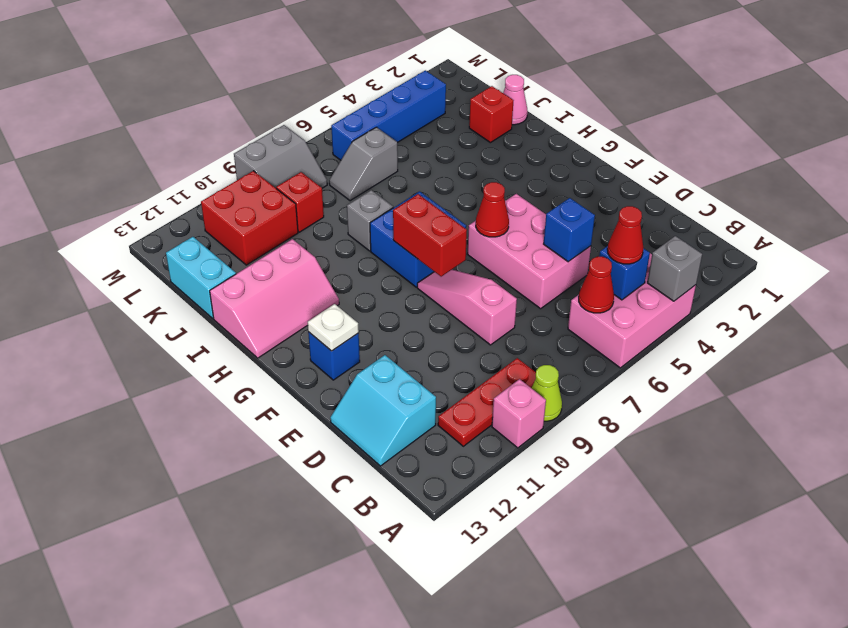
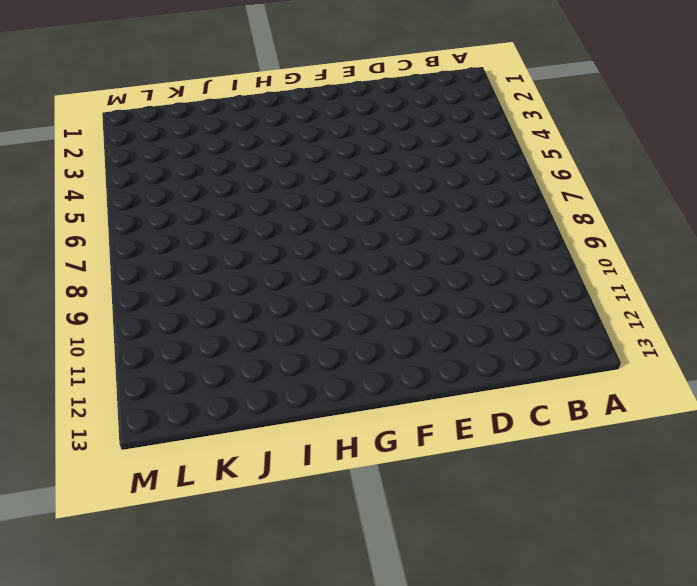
none -> pink 2x3 brick [568,254,696,368]
none -> lime 1x1 cone [532,365,562,421]
none -> pink 1x1 brick [492,379,546,448]

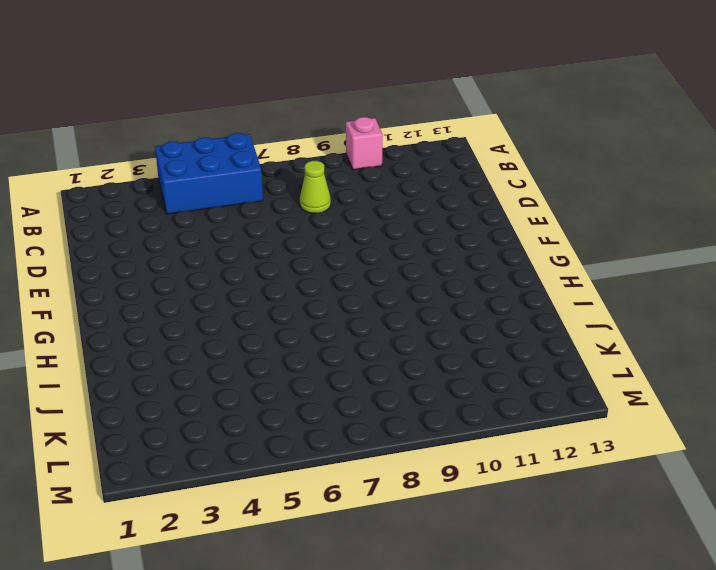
blue 2x3 brick [155,133,263,214] -> pink 2x3 brick [568,254,696,368]
lime 1x1 cone [300,161,331,213] -> lime 1x1 cone moved to [532,365,562,421]
none -> red 1x3 plate [438,358,536,446]
none -> cyan 2x2 slope [330,355,436,466]
none -> pink 2x3 brick [468,194,591,309]

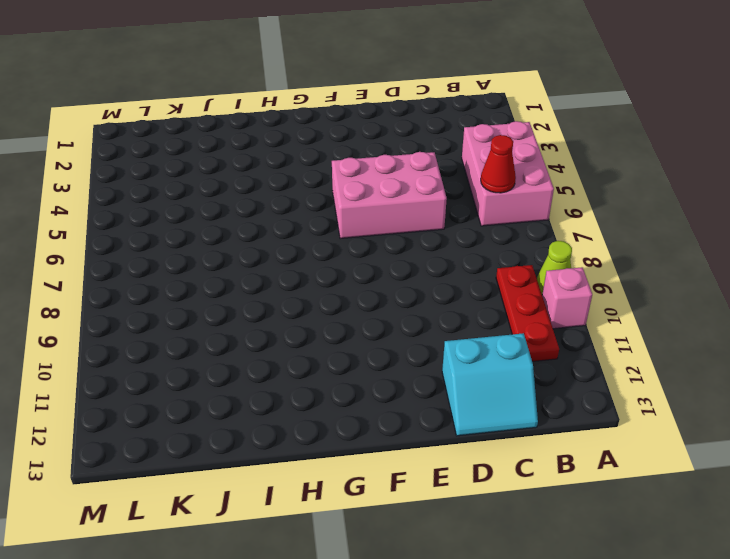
none -> pink 1x3 slope [417,270,517,345]
none -> blue 1x1 brick [308,332,360,380]
none -> blue 2x2 brick [370,191,466,287]

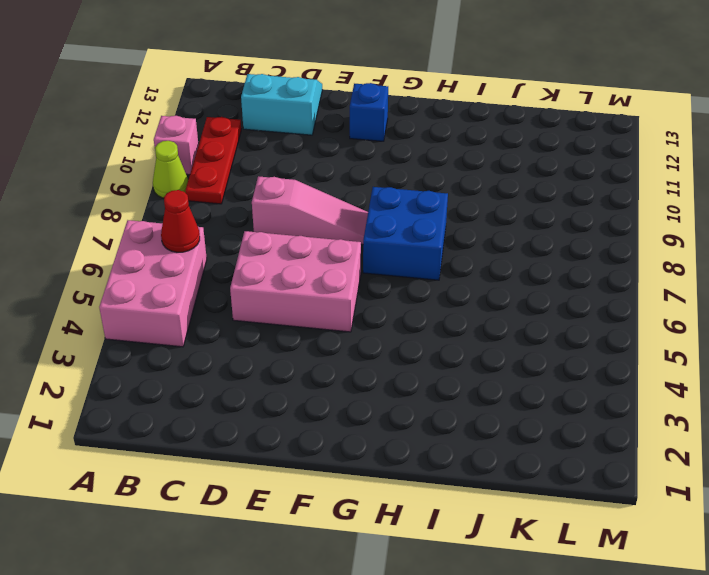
none -> pink 2x3 slope [210,239,339,358]
none -> grey 1x1 brick [347,190,393,251]
none -> pink 1x1 cone [503,75,528,125]

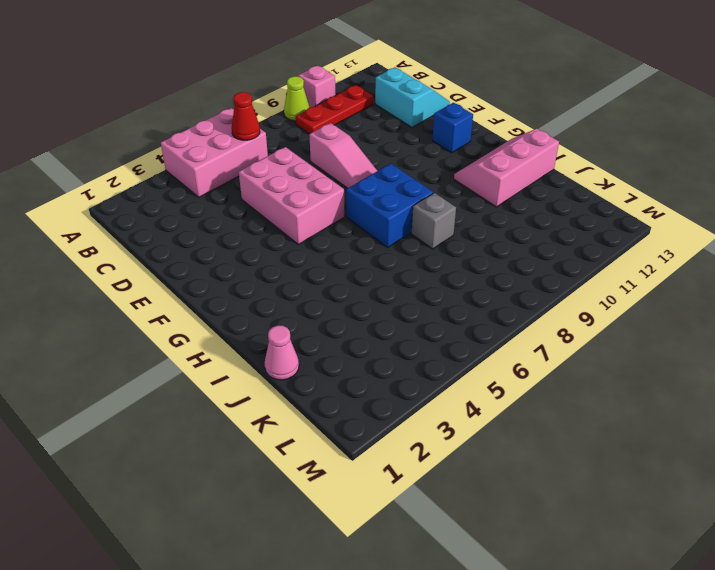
none -> red 1x1 brick [469,86,514,143]
none -> cyan 1x2 brick [166,237,236,318]
none -> grey 1x2 slope [329,127,398,201]

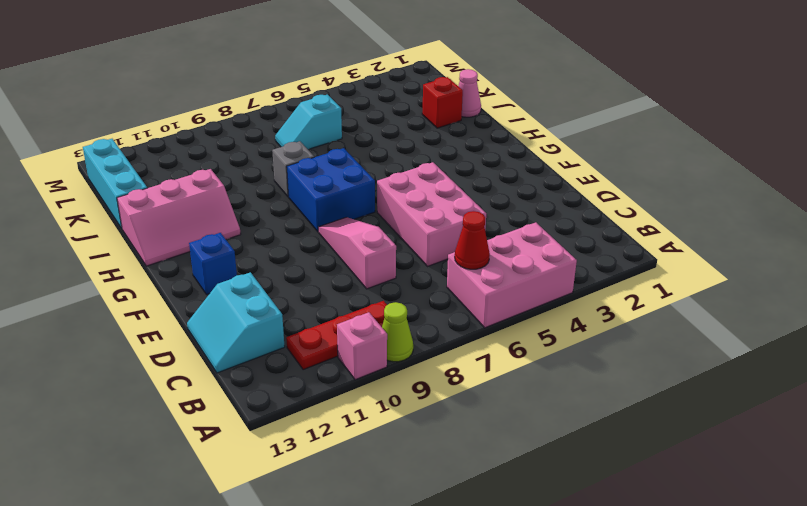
cyan 1x3 brick [83,139,147,228] -> cyan 1x2 brick [166,237,236,318]
cyan 1x2 slope [275,95,342,149] -> grey 1x2 slope [329,127,398,201]
none -> red 1x1 brick [276,172,324,232]
none -> red 2x2 brick [201,171,298,265]
none -> blue 1x4 brick [331,70,446,160]

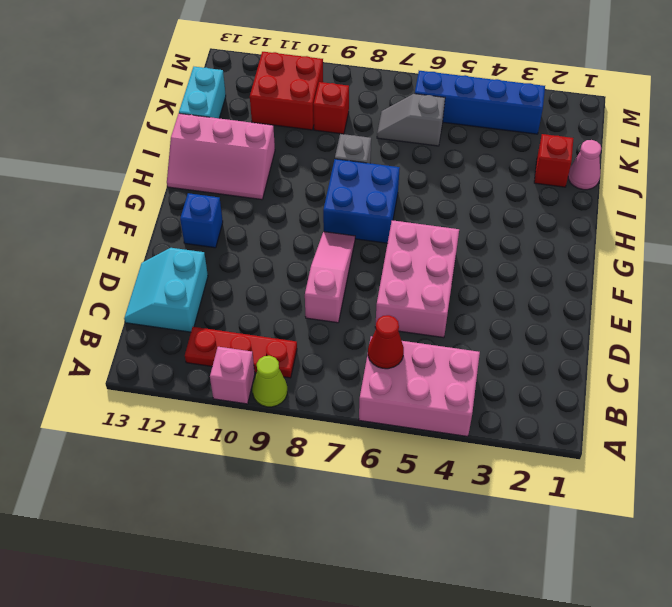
none -> grey 2x2 slope [234,125,327,188]
none -> grey 1x1 brick [647,236,702,301]
none -> blue 1x1 brick [599,246,650,300]

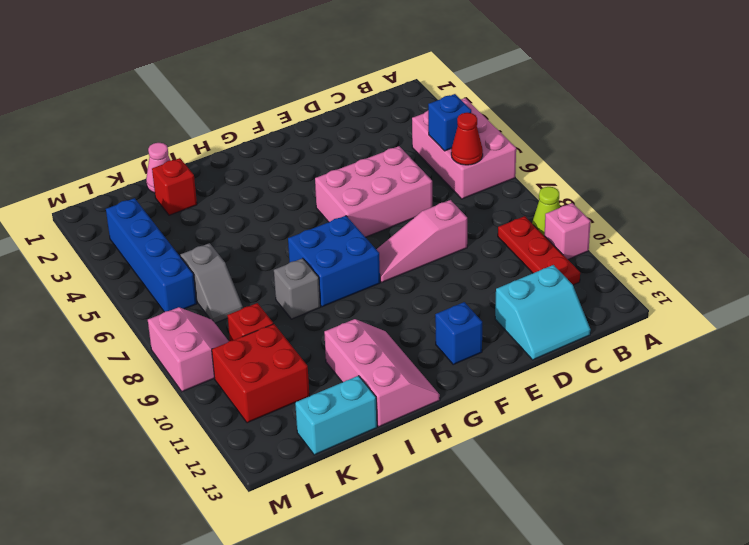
pink 2x2 slope [148,307,229,392] -> grey 2x2 slope [234,125,327,188]
none -> grey 1x1 brick [647,236,702,301]
none -> blue 1x1 brick [544,198,595,262]
none -> red 1x1 cone [476,182,509,237]

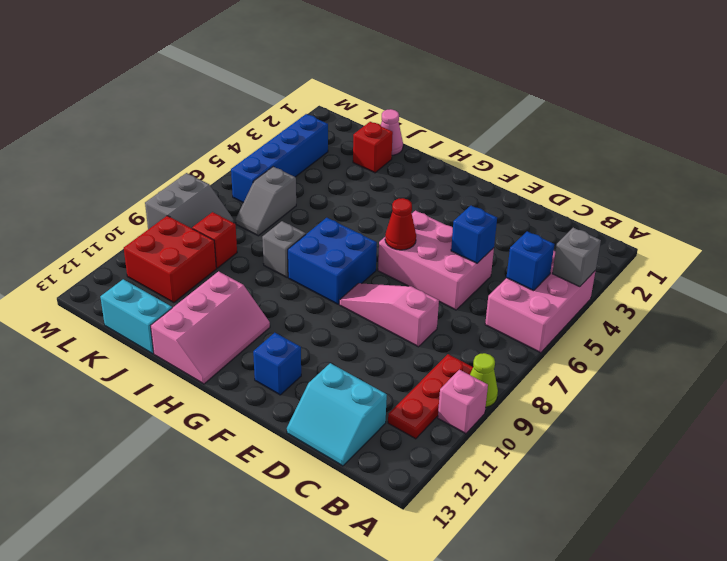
none -> red 1x1 cone [579,257,614,313]
none -> red 1x2 brick [393,194,467,277]
none -> white 1x1 plate [308,304,359,351]

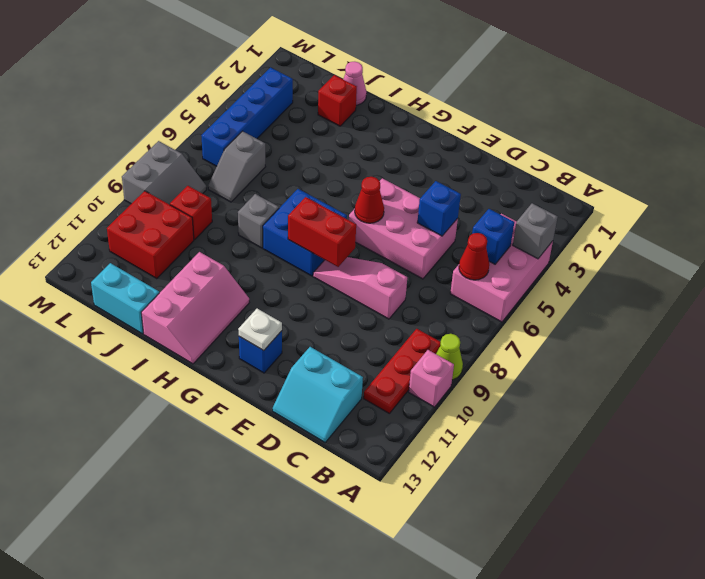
none -> red 1x1 cone [607,206,643,264]

